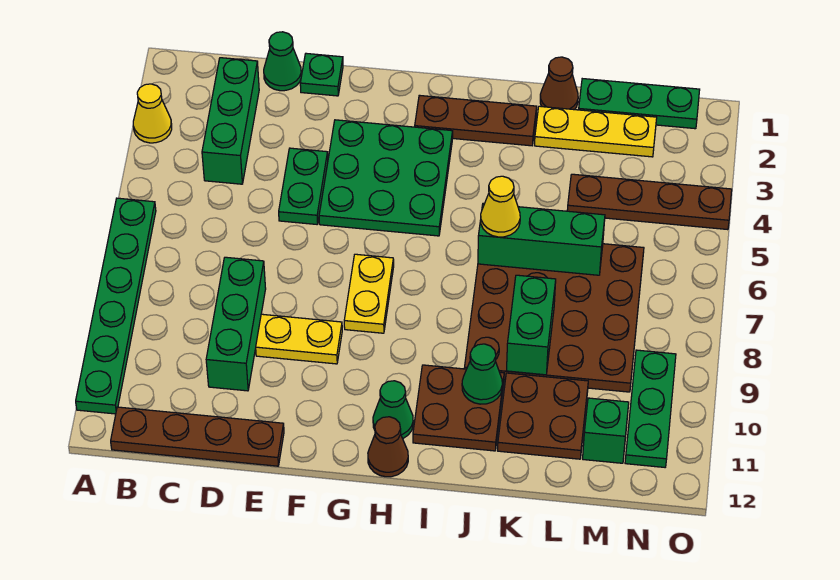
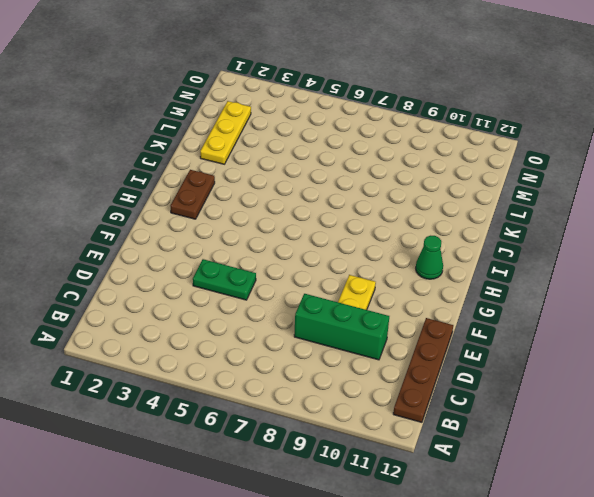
brown 1x2 plate [171,170,215,219] -> brown 1x3 plate [415,95,537,146]
none -> yellow 1x1 cone [133,84,172,143]
none -> green 1x6 plate [76,198,156,414]
none -> green 1x3 brick [202,58,259,184]

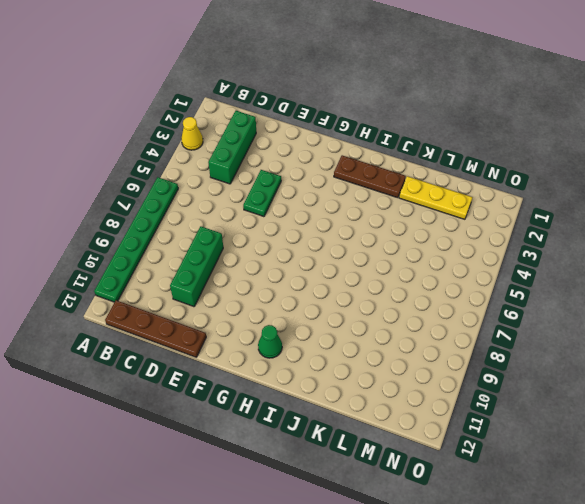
none -> green 1x1 cone [264,32,301,91]
none -> green 1x1 plate [300,53,343,96]
none -> yellow 1x2 plate [256,314,342,364]

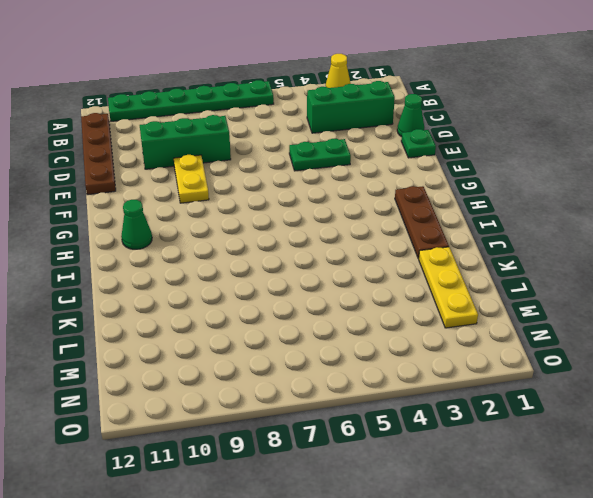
none -> green 3x3 plate [319,120,453,236]
none -> yellow 1x2 plate [344,254,394,333]
none -> brown 1x1 cone [368,417,408,477]

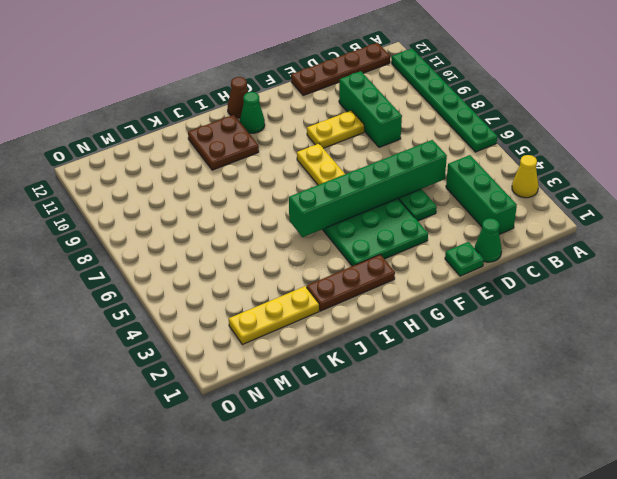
green 1x6 brick [289,140,447,237] -> none
none -> brown 4x4 plate [464,244,644,392]
none -> brown 1x1 cone [540,57,578,110]
none -> brown 2x2 plate [498,373,588,459]

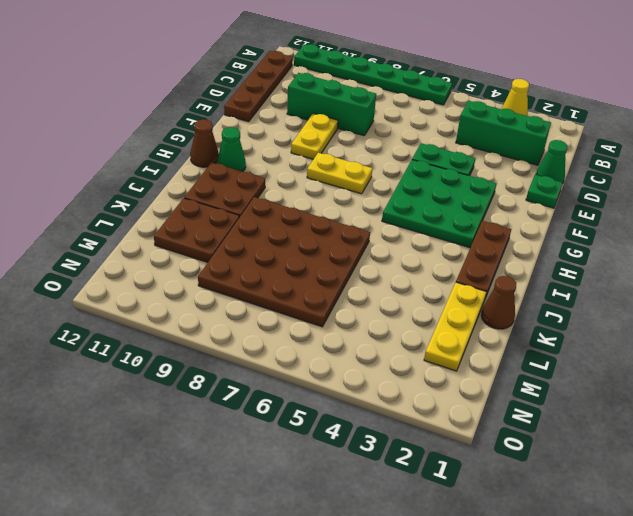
none -> green 1x3 plate [579,79,700,129]
none -> brown 1x4 plate [567,174,732,230]
none -> green 1x1 brick [583,398,629,463]

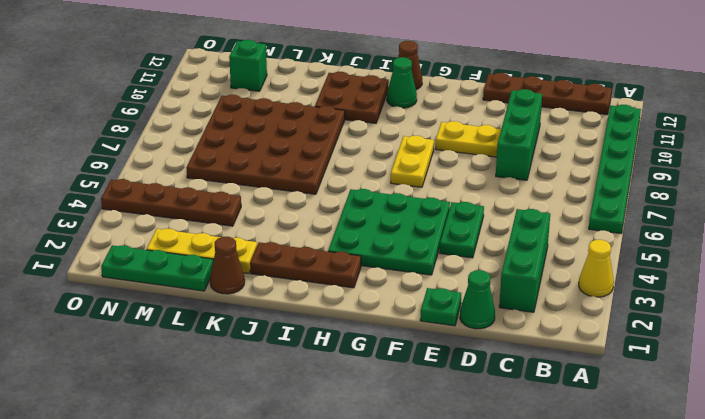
none -> brown 2x2 plate [498,373,588,459]
none -> green 1x3 plate [625,350,676,467]
none -> green 1x3 brick [478,203,605,275]

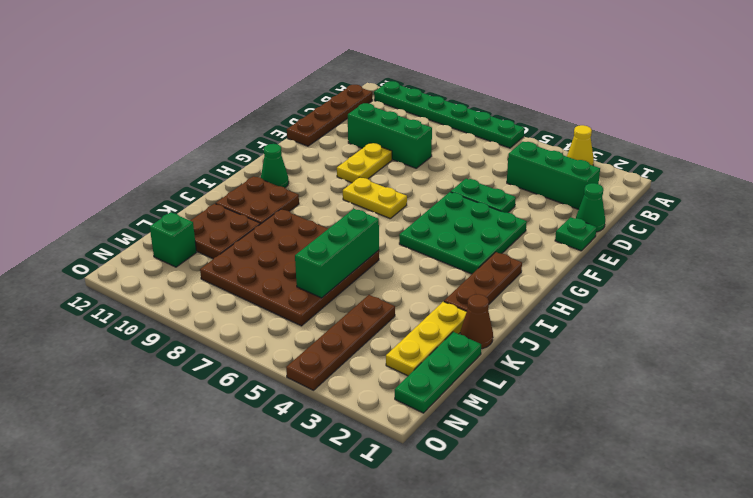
none -> brown 1x1 cone [368,417,408,477]
none -> green 1x3 plate [625,350,676,467]
none -> green 1x1 cone [462,344,502,404]

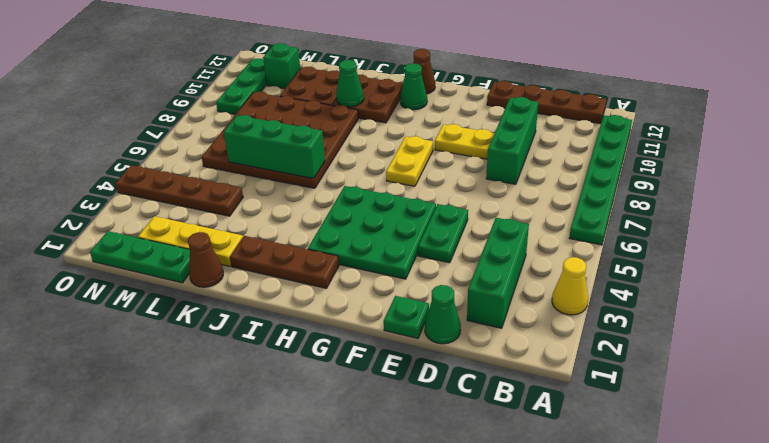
none -> green 1x2 brick [507,275,556,375]
none -> yellow 1x1 cone [481,176,520,237]

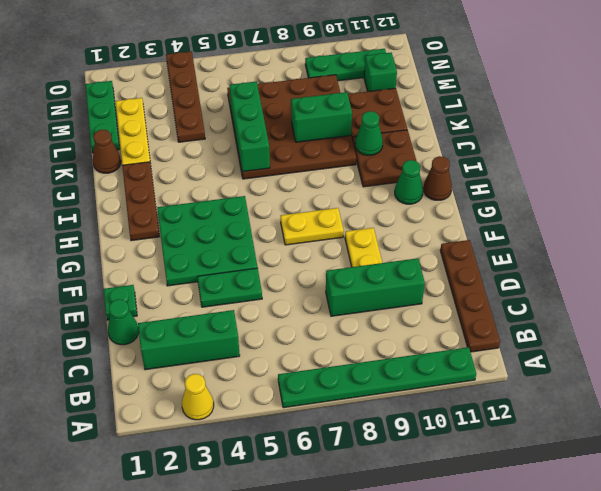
none -> yellow 1x1 cone [481,176,520,237]

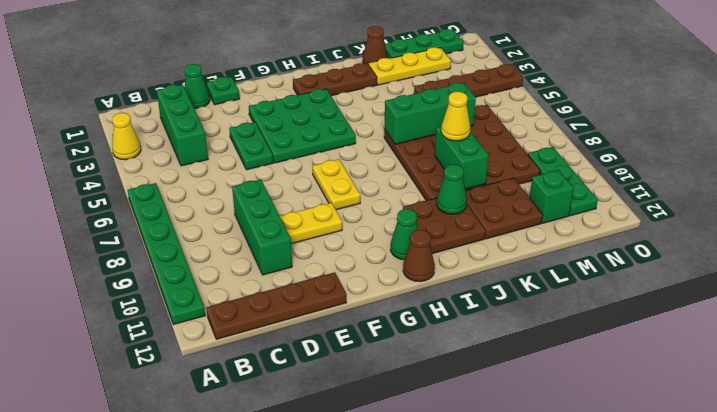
yellow 1x1 cone [441,92,470,141] -> yellow 1x1 cone moved to [481,176,520,237]

